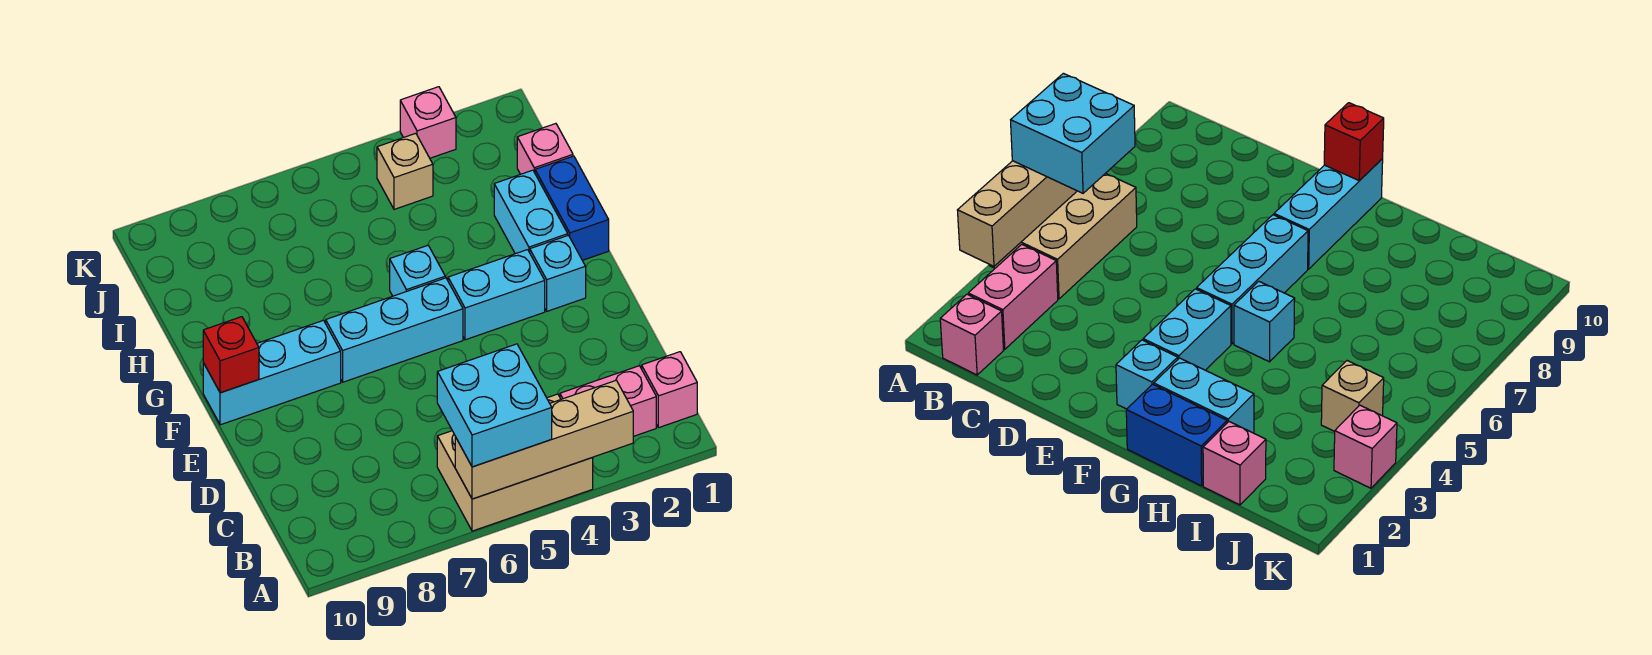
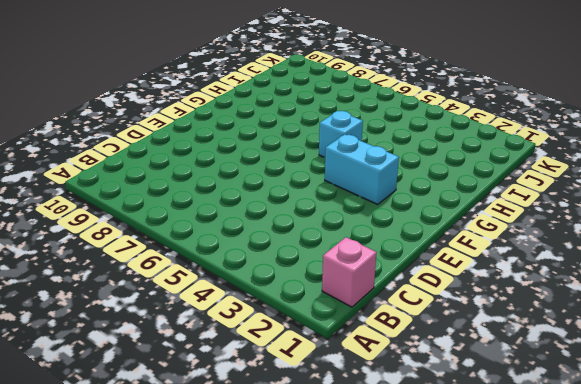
none -> tan 2x3 brick [437,394,593,531]
none -> pink 1x2 brick [560,366,656,436]
none -> cyan 1x1 brick [530,235,586,311]

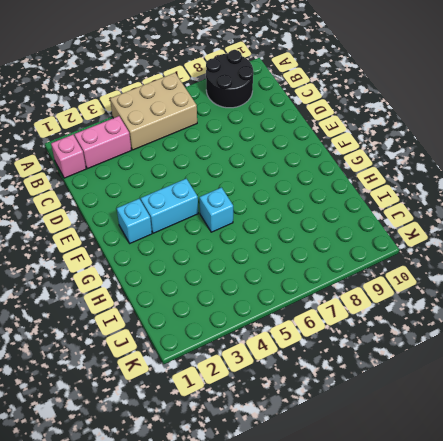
black 2x2 round brick [206,50,253,108] -> none
none -> cyan 1x3 brick [326,278,463,382]
none -> cyan 1x3 brick [203,320,341,425]
none -> blue 1x2 brick [535,156,609,260]

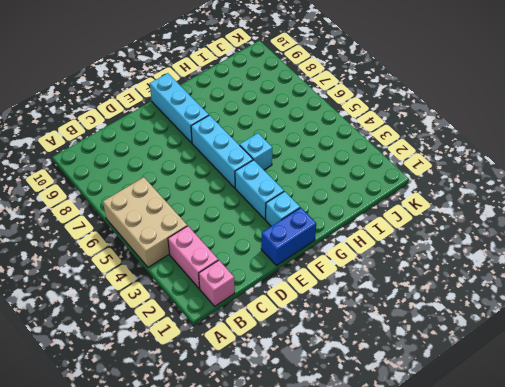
blue 1x2 brick [261,208,316,265] -> blue 1x2 brick moved to [535,156,609,260]
none -> cyan 1x2 brick [494,170,568,254]
none -> pink 1x1 brick [517,124,573,174]
none -> tan 1x1 brick [377,133,433,209]

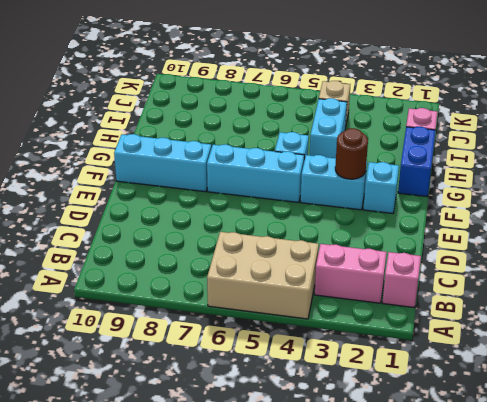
brown 1x1 round brick [335,128,368,179] -> none
cyan 1x2 brick [310,98,347,158] -> cyan 1x2 brick moved to [494,170,568,254]
none -> pink 1x1 brick [400,87,456,158]
none -> tan 1x4 brick [455,380,633,499]
none -> red 1x1 brick [203,317,259,393]

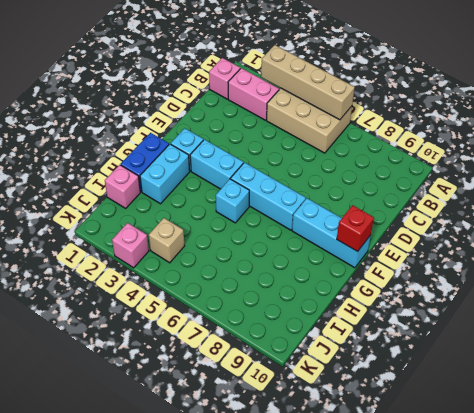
none -> cyan 2x2 brick [437,344,552,467]

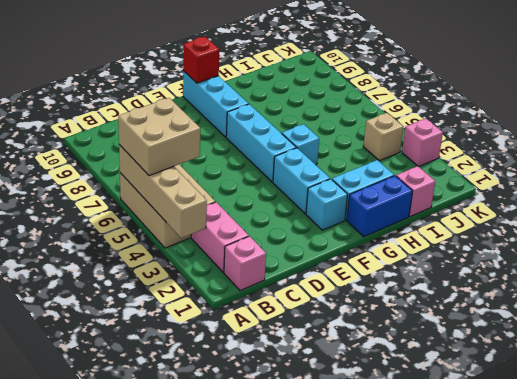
tan 2x2 brick [118,98,200,176] -> cyan 2x2 brick [437,344,552,467]

